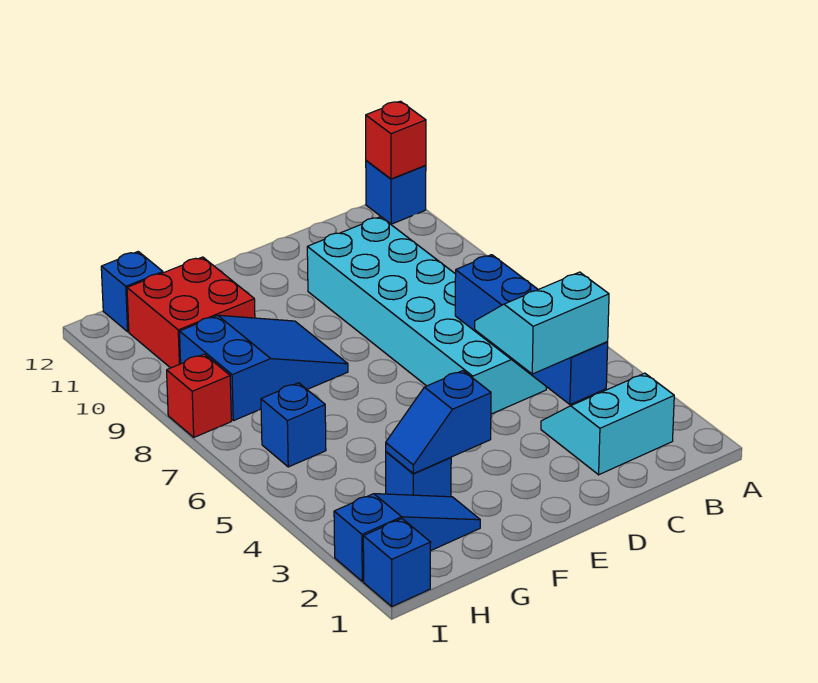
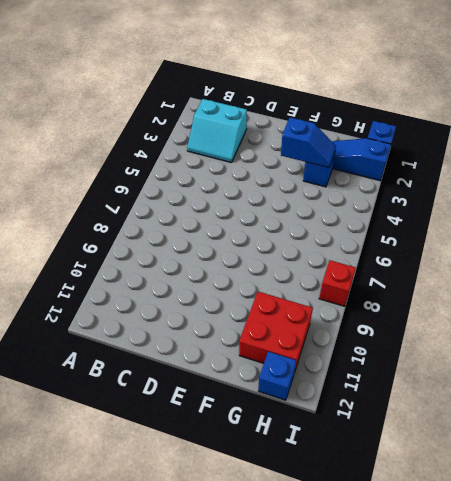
none -> blue 1x1 brick [366,161,426,224]
none -> cyan 2x6 brick [307,217,546,414]
none -> blue 2x3 slope [180,315,348,421]

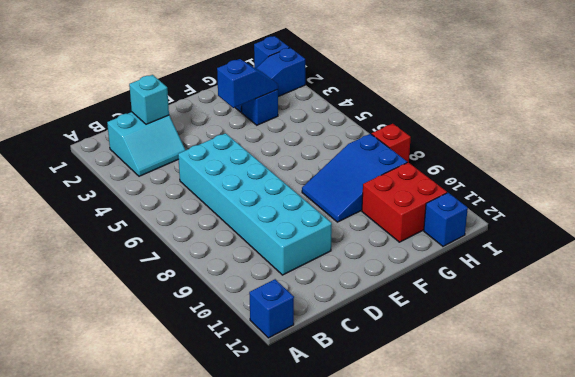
cyan 1x1 brick [129,75,169,124] -> none
none -> blue 1x1 brick [261,383,326,467]
none -> red 1x1 brick [366,101,426,179]
none -> blue 1x4 brick [455,255,608,405]

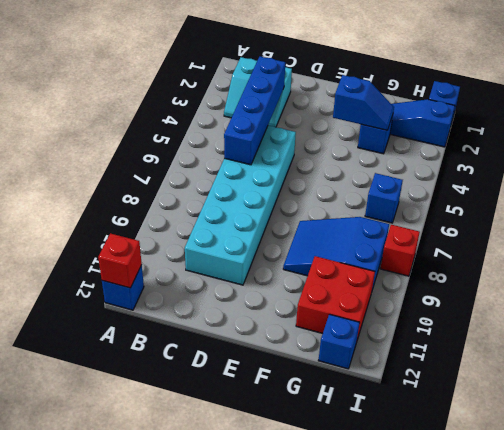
none -> cyan 2x2 slope [475,272,609,374]

